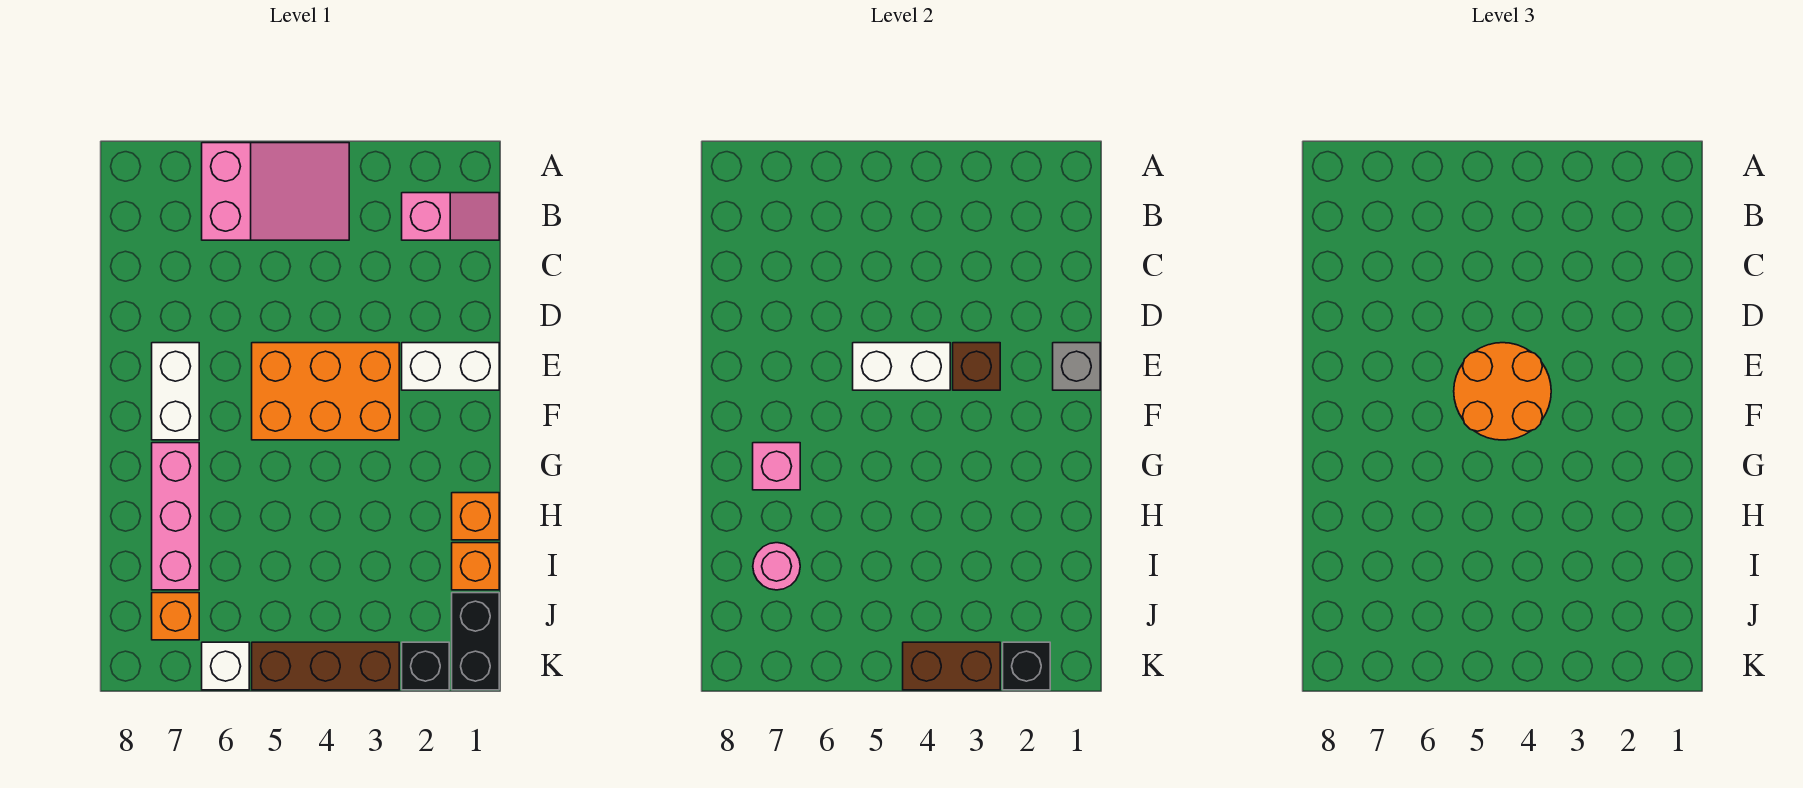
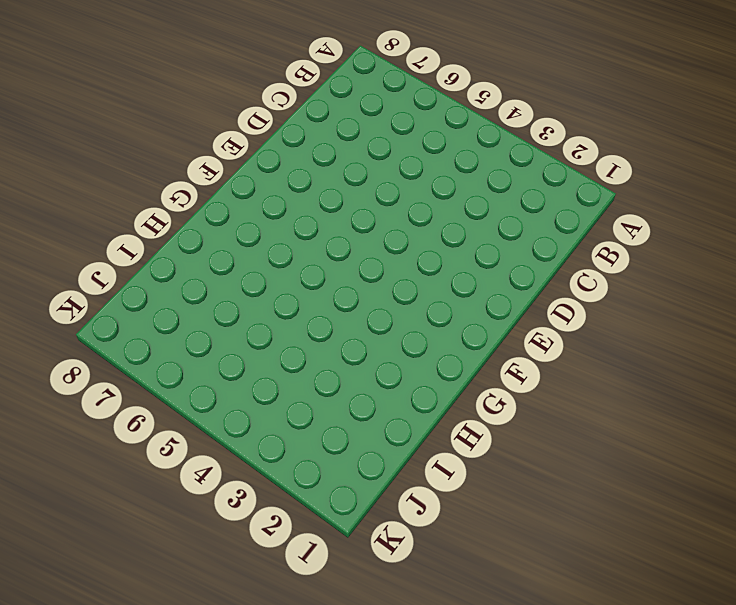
none -> pink 2x3 slope [202,143,349,240]
none -> pink 1x2 slope [402,193,499,240]
none -> white 1x2 brick [402,343,499,390]

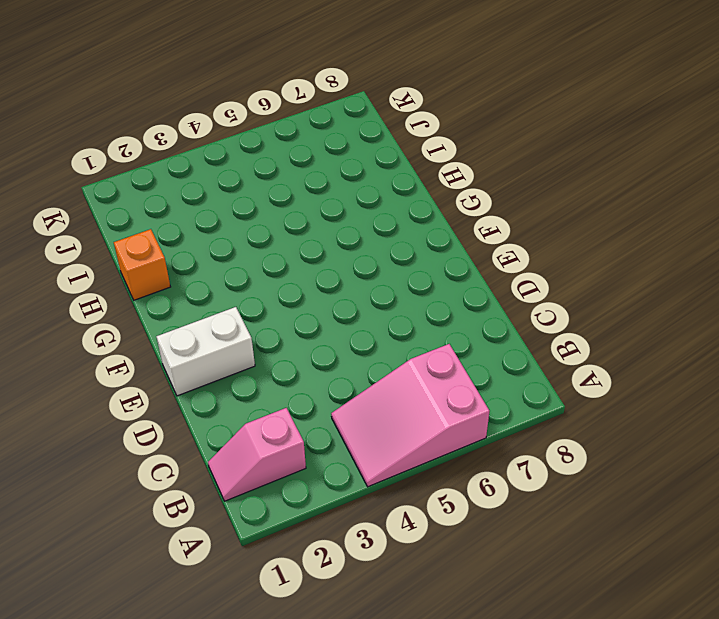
none -> orange 2x3 brick [252,343,399,440]
none -> white 1x2 brick [152,343,199,440]
none -> pink 1x3 brick [152,443,199,590]

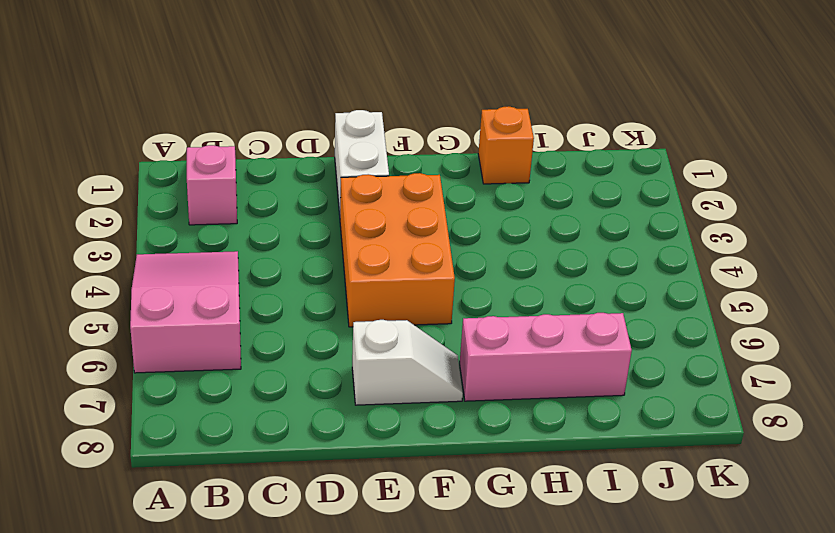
white 1x2 slope [352,320,463,405] -> white 1x2 brick [152,343,199,440]
none -> orange 1x1 brick [452,543,499,590]
none -> black 1x2 brick [452,593,499,690]
none -> orange 1x1 brick [152,593,199,640]

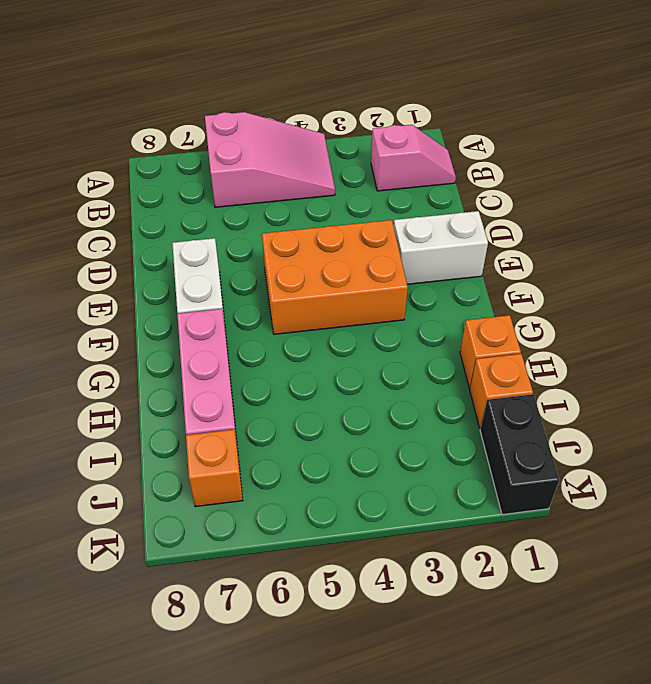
none -> black 1x1 brick [402,642,449,690]
none -> brown 1x3 brick [252,642,399,690]
none -> white 1x1 brick [202,642,249,690]

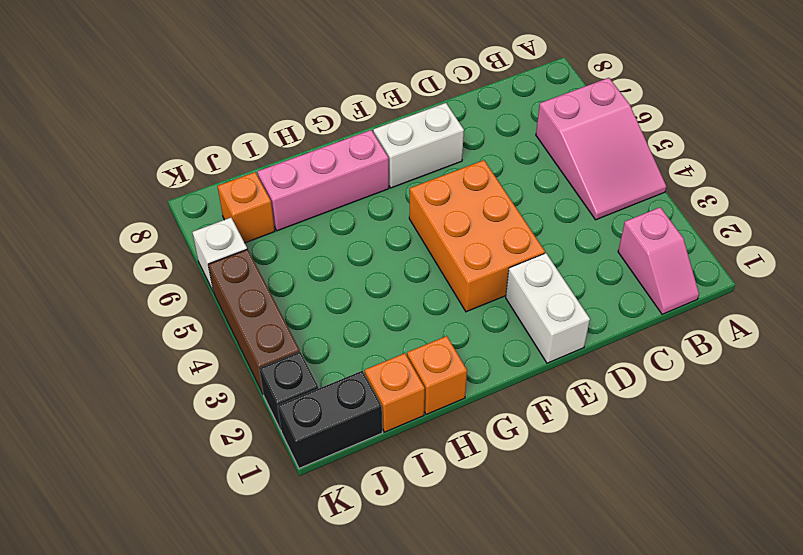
none -> grey 1x1 brick [1053,343,1100,390]
none -> brown 1x1 brick [953,343,1000,390]
none -> white 1x2 brick [853,343,950,390]

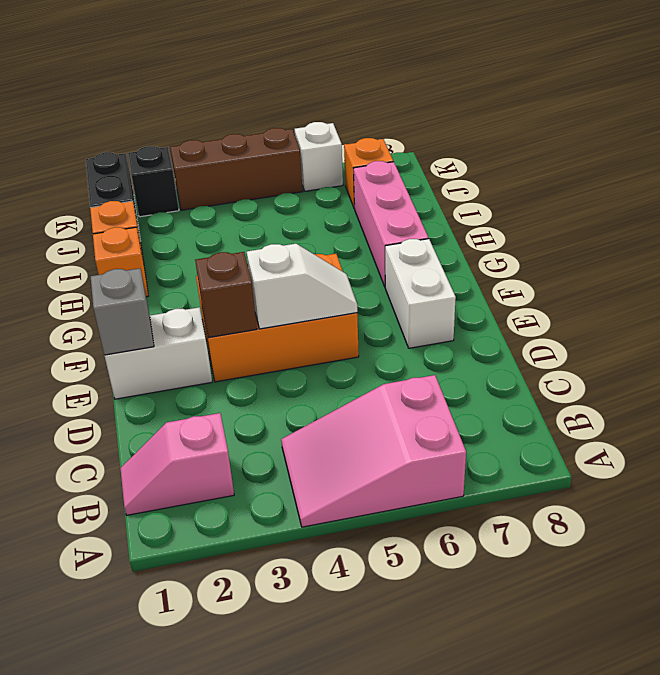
white 1x2 slope [247,244,357,329] -> white 1x2 brick [853,343,950,390]
none -> pink 1x1 brick [753,443,800,490]
none -> pink 1x1 round brick [753,543,800,590]
none -> black 1x1 brick [1003,642,1050,690]

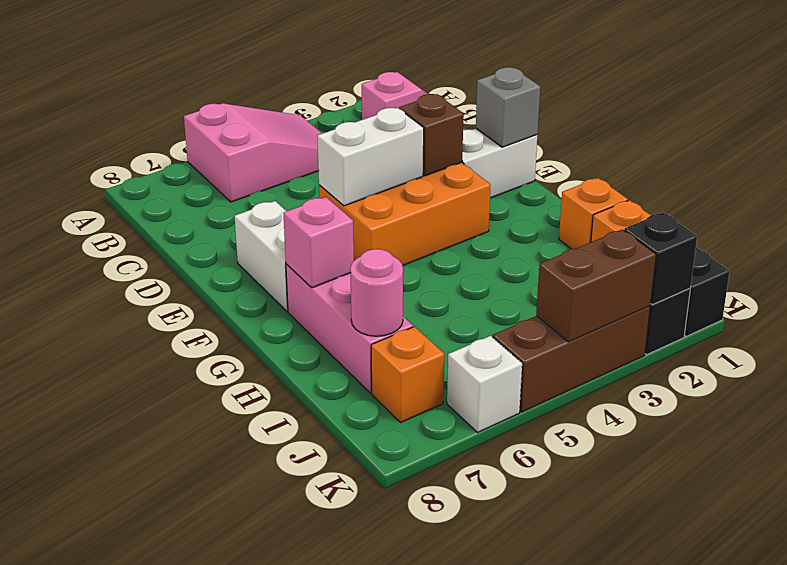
none -> orange 2x2 round brick [1454,343,1551,440]

